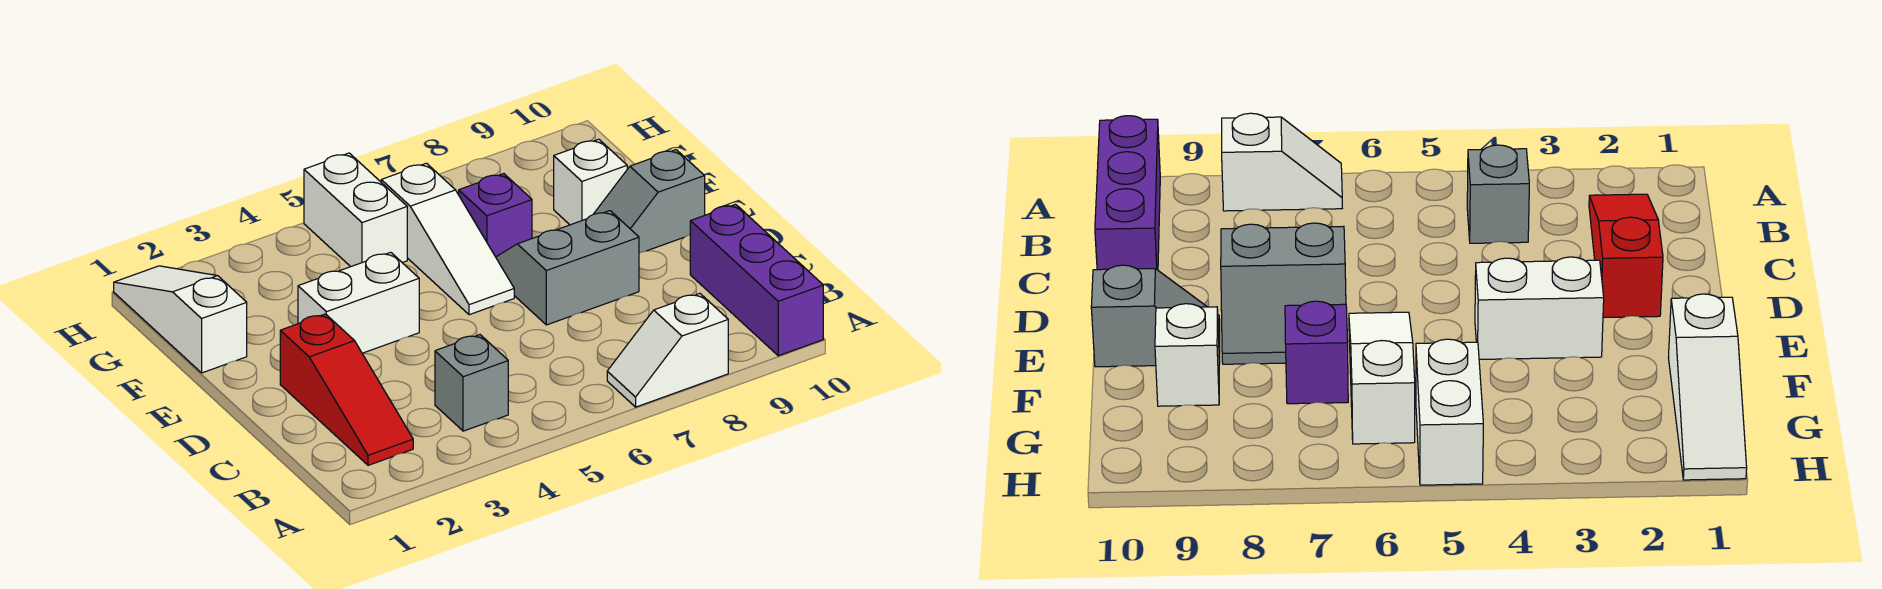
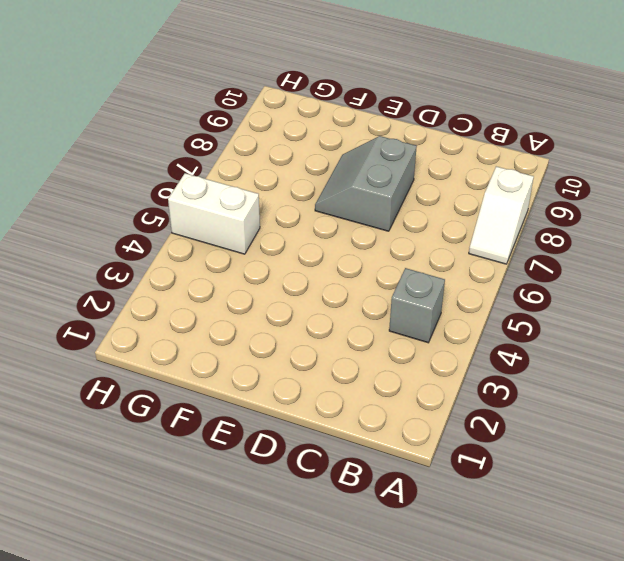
none -> purple 1x3 brick [690,204,823,356]
none -> red 1x3 slope [280,314,413,465]
none -> white 1x2 brick [298,252,419,353]

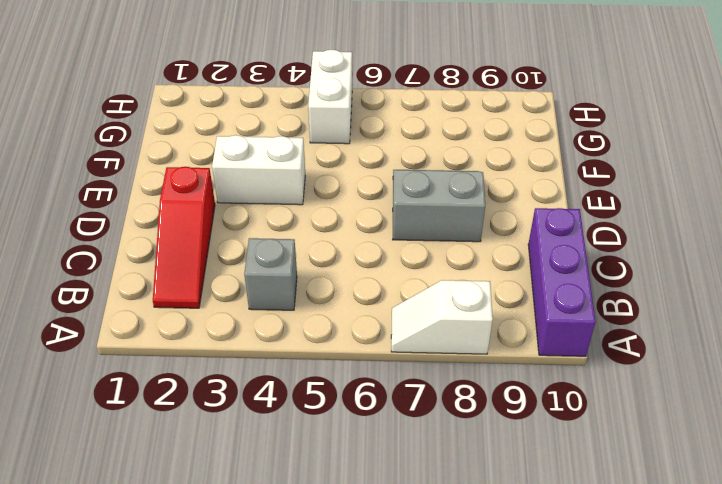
none -> white 1x3 slope [381,163,514,315]
none -> grey 1x2 slope [594,150,705,253]
none -> white 1x3 slope [114,266,247,373]

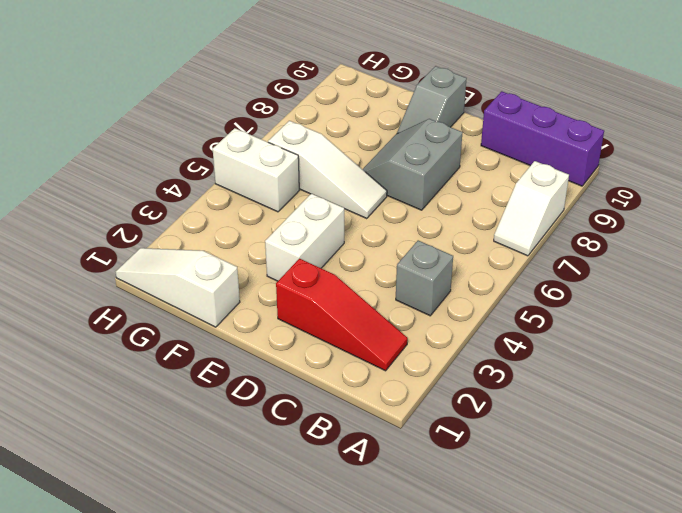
none -> purple 1x1 brick [459,174,532,257]
none -> white 1x1 brick [554,139,627,225]

